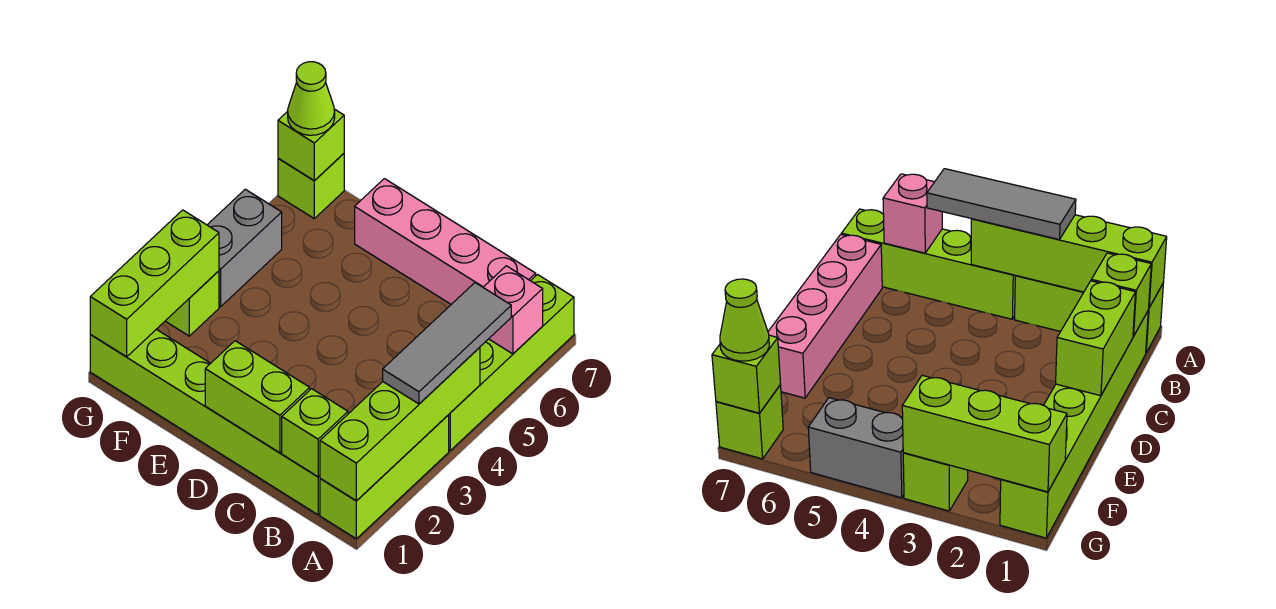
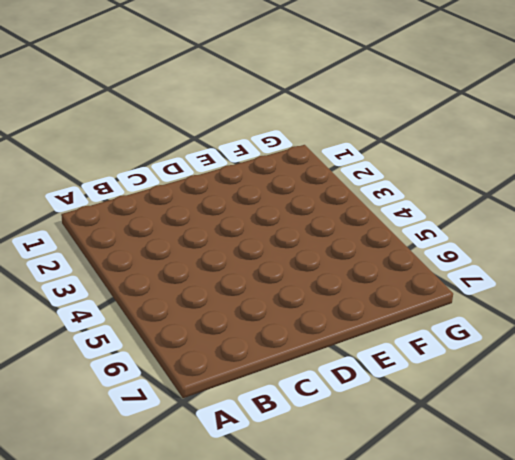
none -> lime 1x3 brick [320,415,449,539]
none -> lime 1x4 brick [449,275,574,450]
none -> lime 1x6 brick [90,329,320,515]

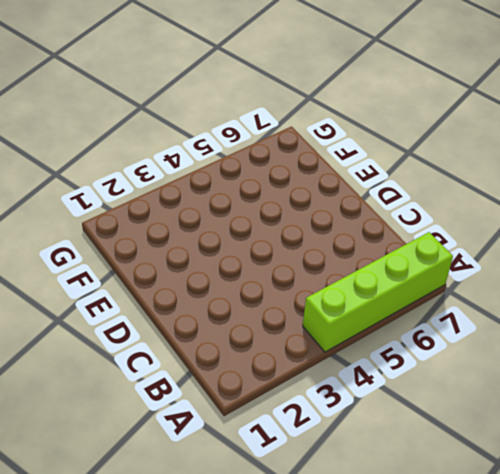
none -> lime 1x3 brick [320,415,449,539]
none -> lime 1x6 brick [90,329,320,515]
none -> pink 1x4 brick [355,179,536,304]

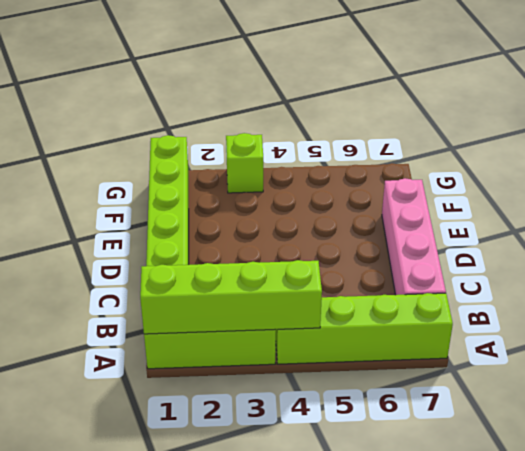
none -> grey 1x2 brick [208,189,282,307]
none -> lime 1x1 brick [278,154,344,218]
none -> pink 1x1 brick [483,266,543,354]

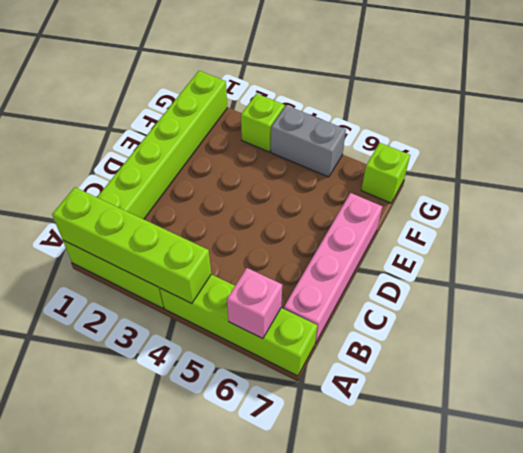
none -> lime 1x1 brick [282,389,348,477]
none -> lime 1x2 brick [205,341,310,453]
none -> lime 1x3 brick [90,210,219,357]

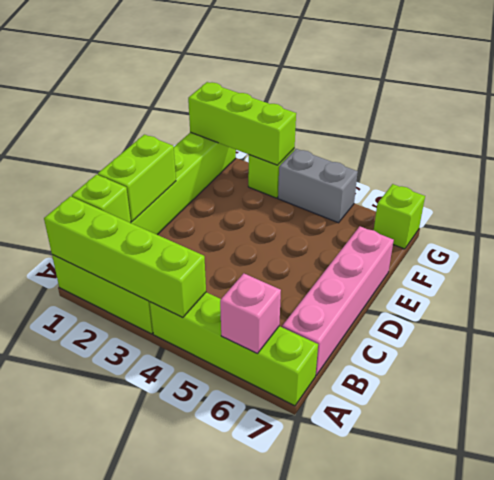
none -> lime 1x1 brick [278,109,344,181]
none -> grey 1x3 tile [383,283,511,404]
none -> lime 1x1 cone [288,62,335,135]

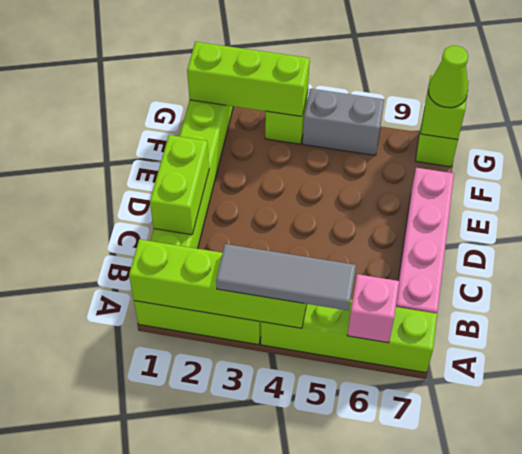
none -> lime 1x1 brick [282,389,348,477]

